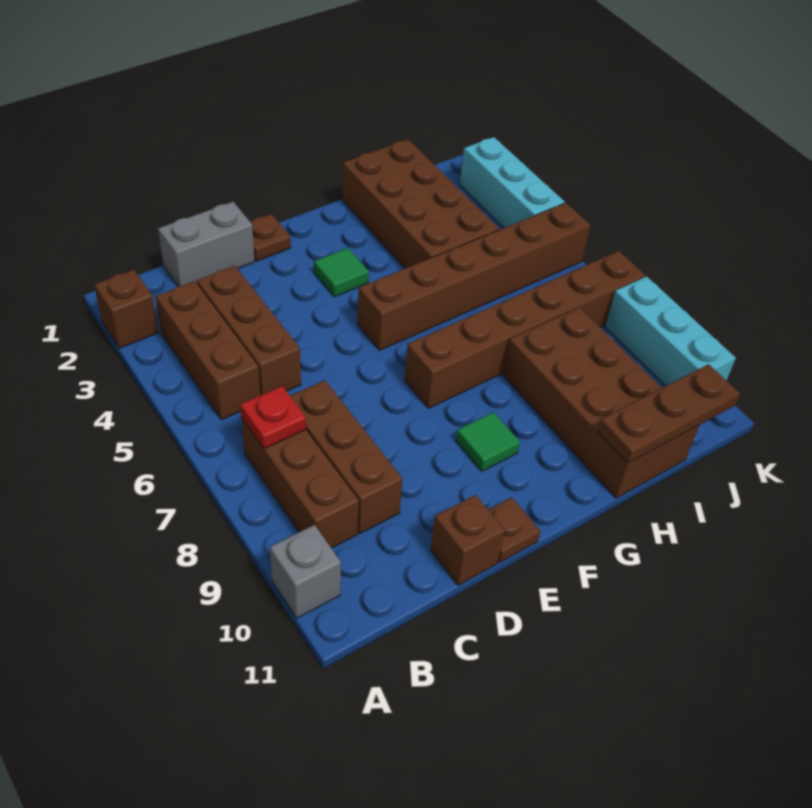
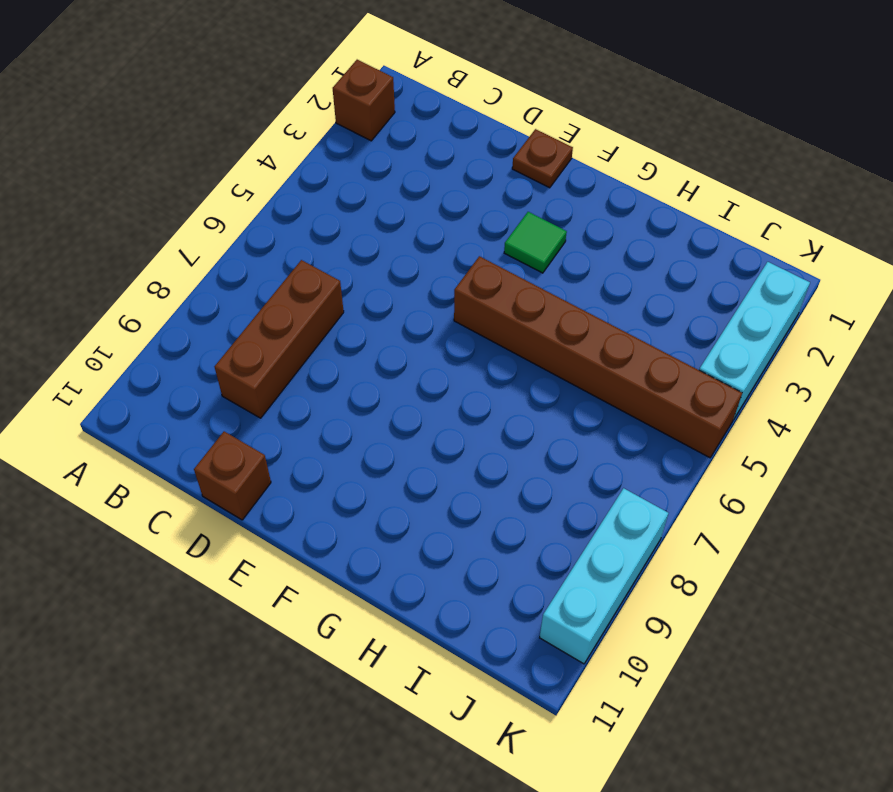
none -> grey 1x1 brick [270,525,341,618]
none -> brown 1x3 brick [156,281,260,420]
none -> brown 1x3 brick [241,418,359,548]

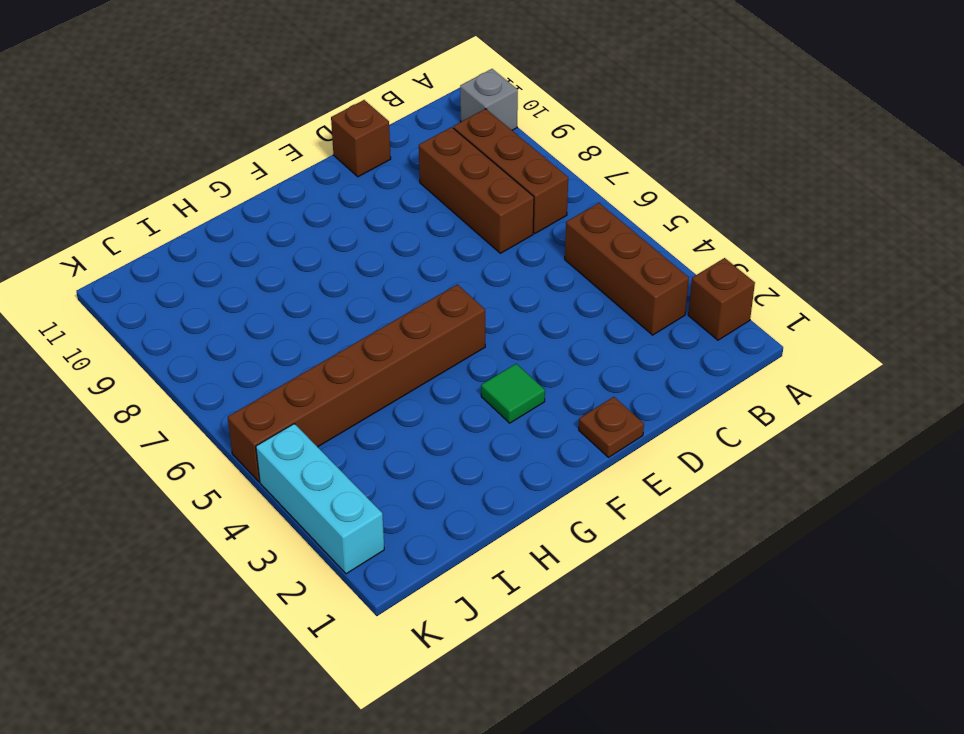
none -> grey 1x2 brick [158,202,255,286]
none -> brown 1x3 brick [197,266,301,395]
none -> brown 1x1 plate [488,497,540,562]

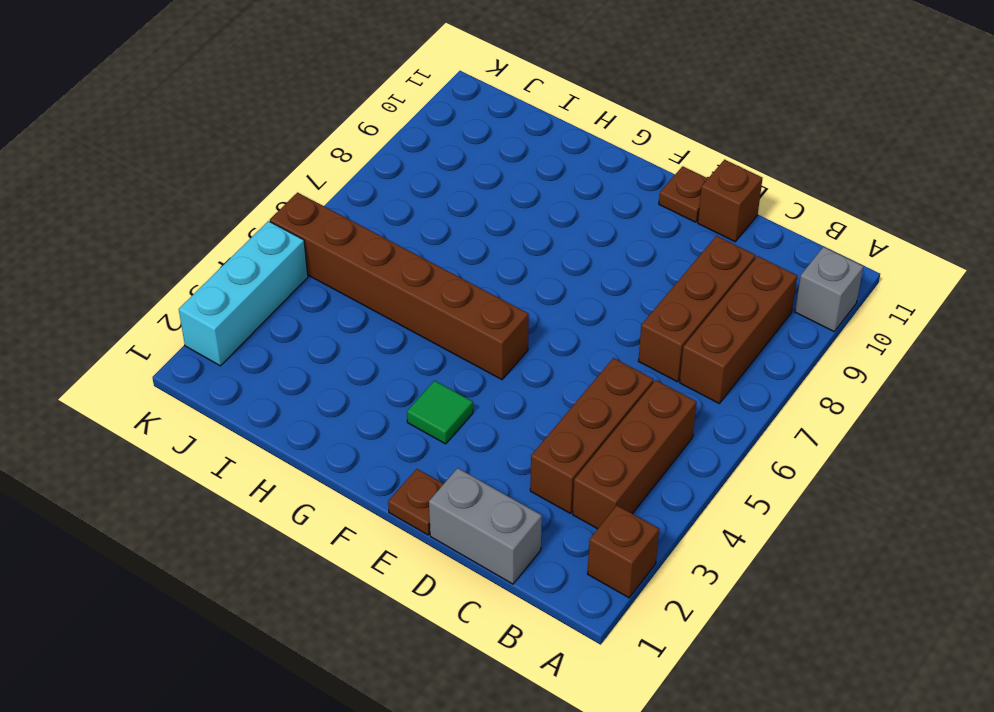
none -> brown 1x6 brick [405,251,645,408]
none -> green 1x1 tile [456,412,520,471]
none -> brown 2x4 brick [342,139,499,268]

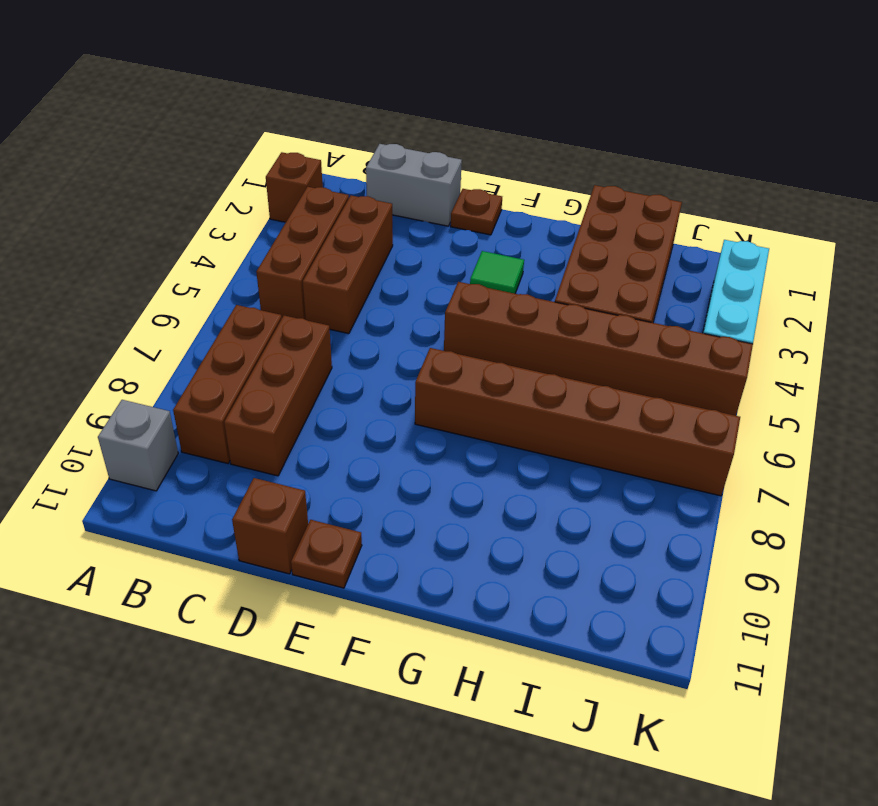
none -> green 1x1 tile [456,412,520,471]
none -> brown 2x4 brick [503,307,700,498]
none -> cyan 1x3 brick [605,276,736,386]

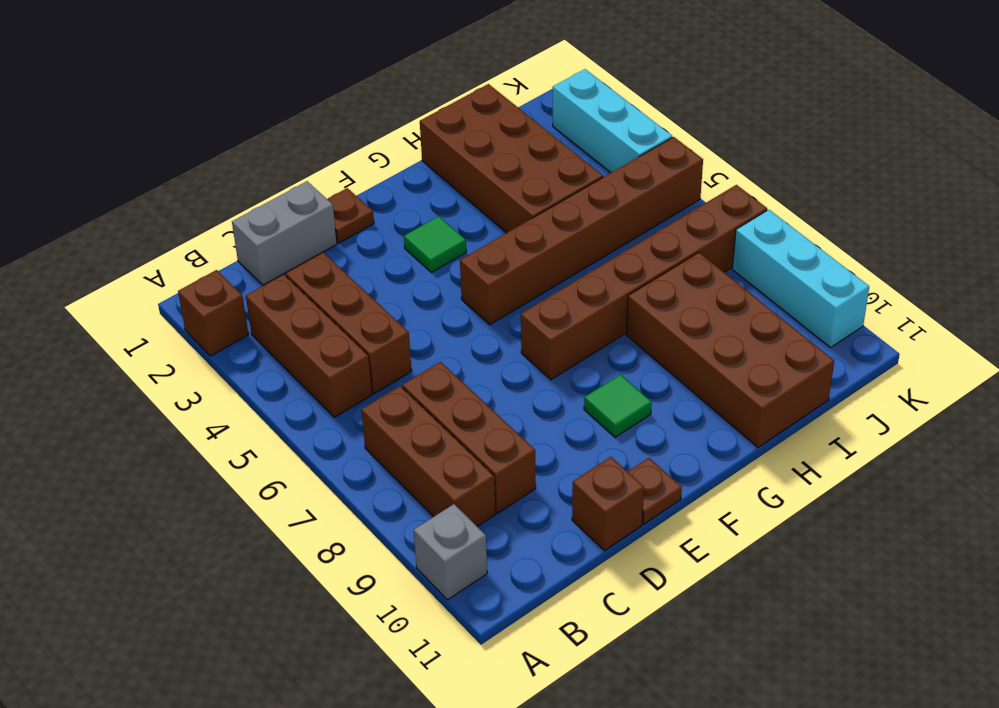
none -> red 1x1 plate [240,386,306,449]
none -> brown 1x3 plate [598,364,740,463]

